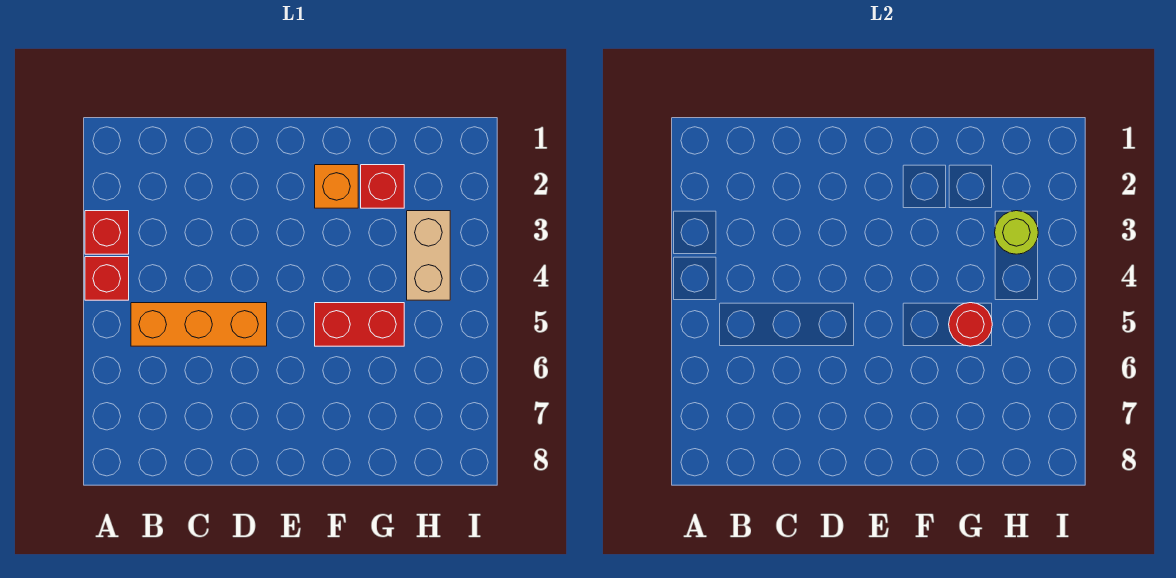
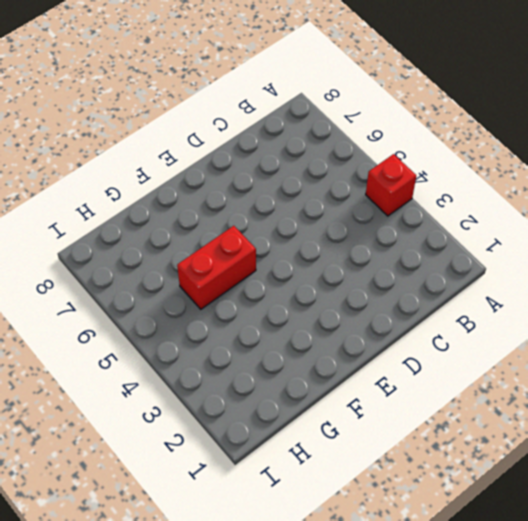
none -> red 1x1 brick [85,211,129,254]
none -> orange 1x3 brick [131,303,267,346]

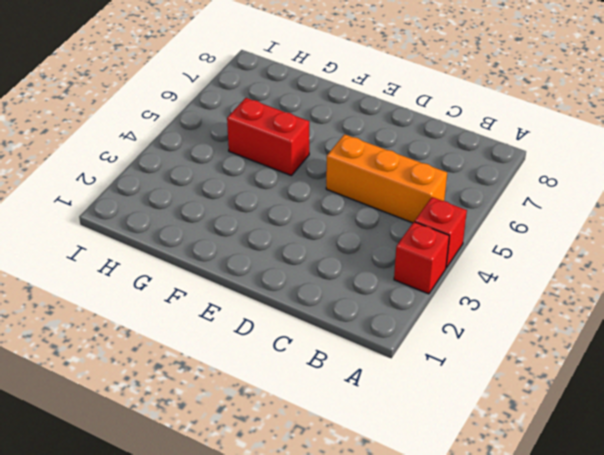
none -> orange 1x1 brick [315,165,358,208]
none -> red 1x1 brick [361,165,404,208]

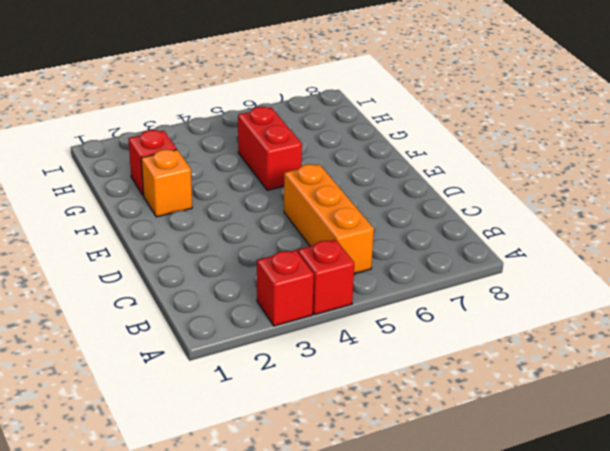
none -> tan 1x2 brick [407,211,450,300]
none -> red 1x1 round brick [949,303,992,346]

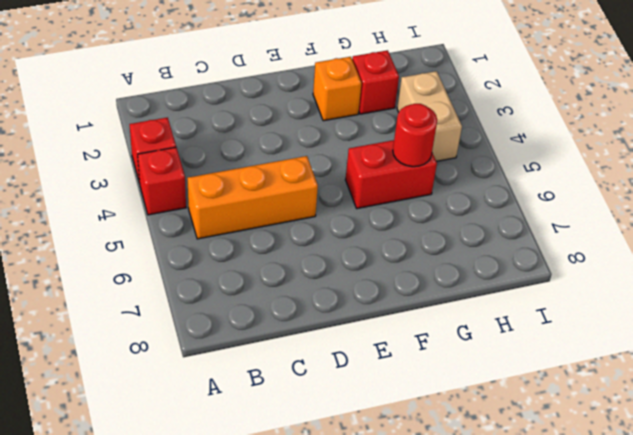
none -> lime 1x1 round brick [995,211,1038,254]

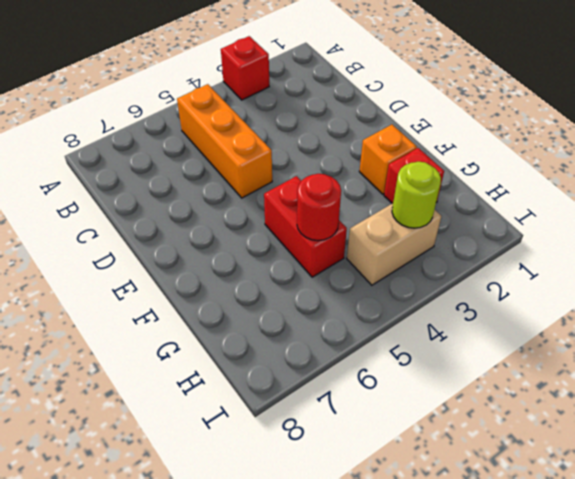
none -> red 1x1 brick [85,257,129,300]

